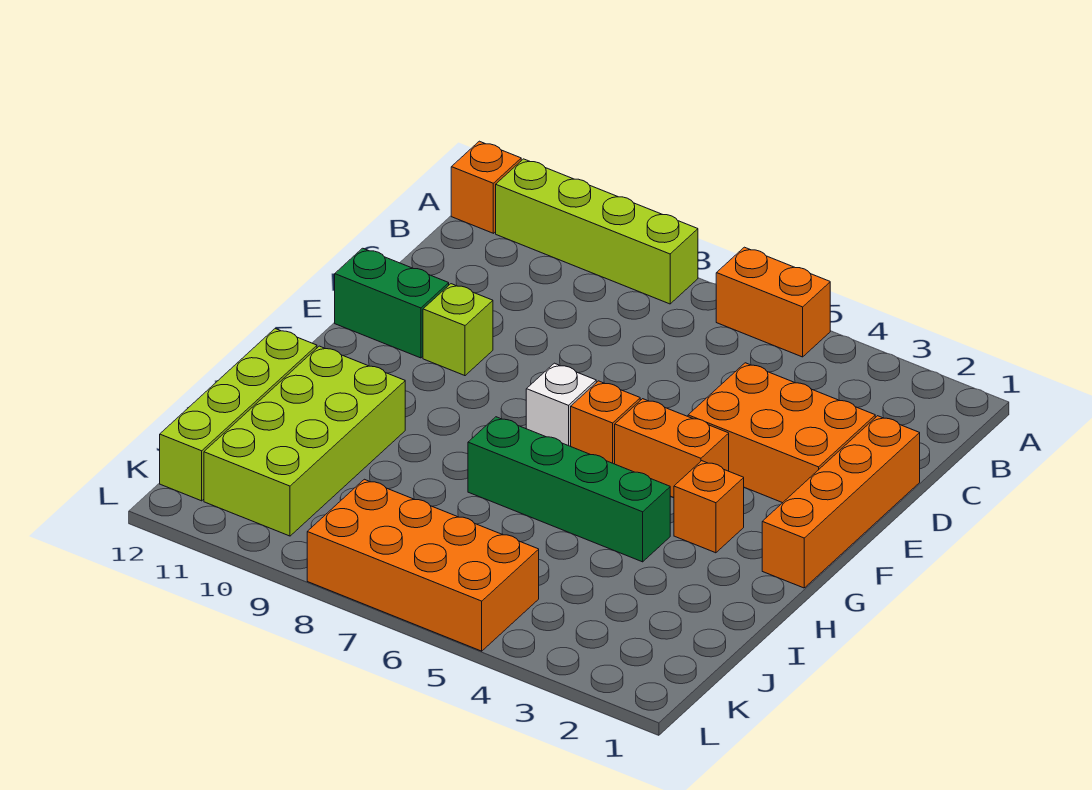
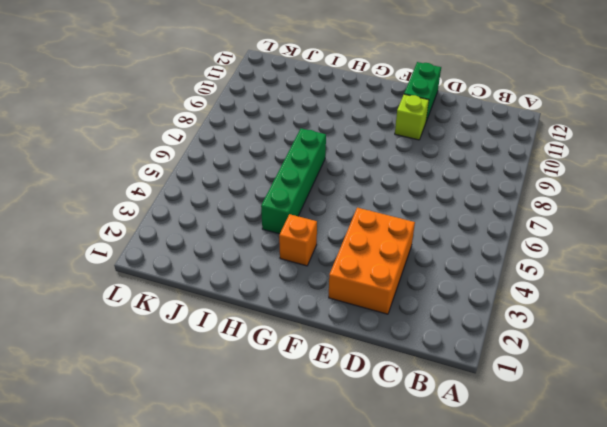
none -> orange 1x2 brick [716,247,830,357]
none -> lime 1x4 brick [496,159,698,304]
none -> orange 1x1 brick [451,141,521,233]

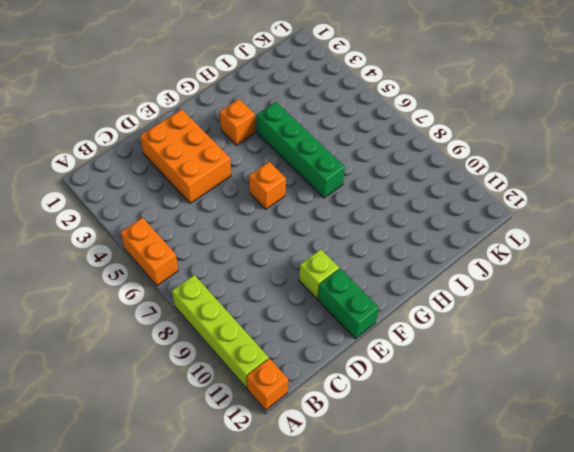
none -> orange 1x4 brick [762,416,920,588]
none -> orange 1x2 brick [615,399,729,498]
none -> white 1x1 brick [526,363,596,446]

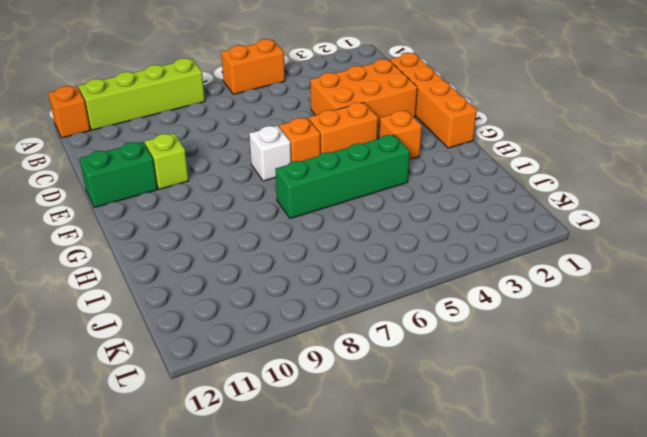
none -> lime 2x4 brick [204,346,405,536]
none -> lime 1x4 brick [160,329,317,501]
none -> orange 2x4 brick [307,479,539,651]

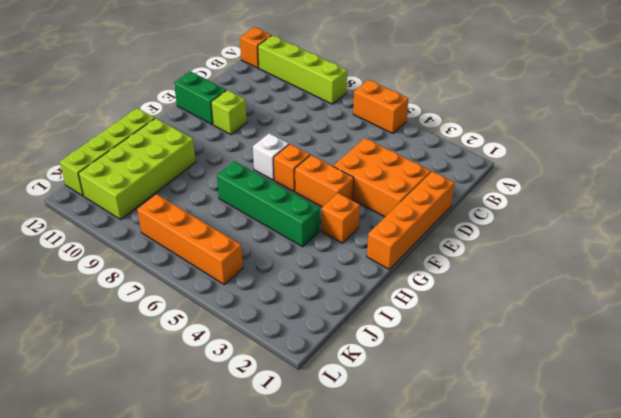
orange 1x4 brick [137,194,243,285] -> orange 2x4 brick [307,479,539,651]

